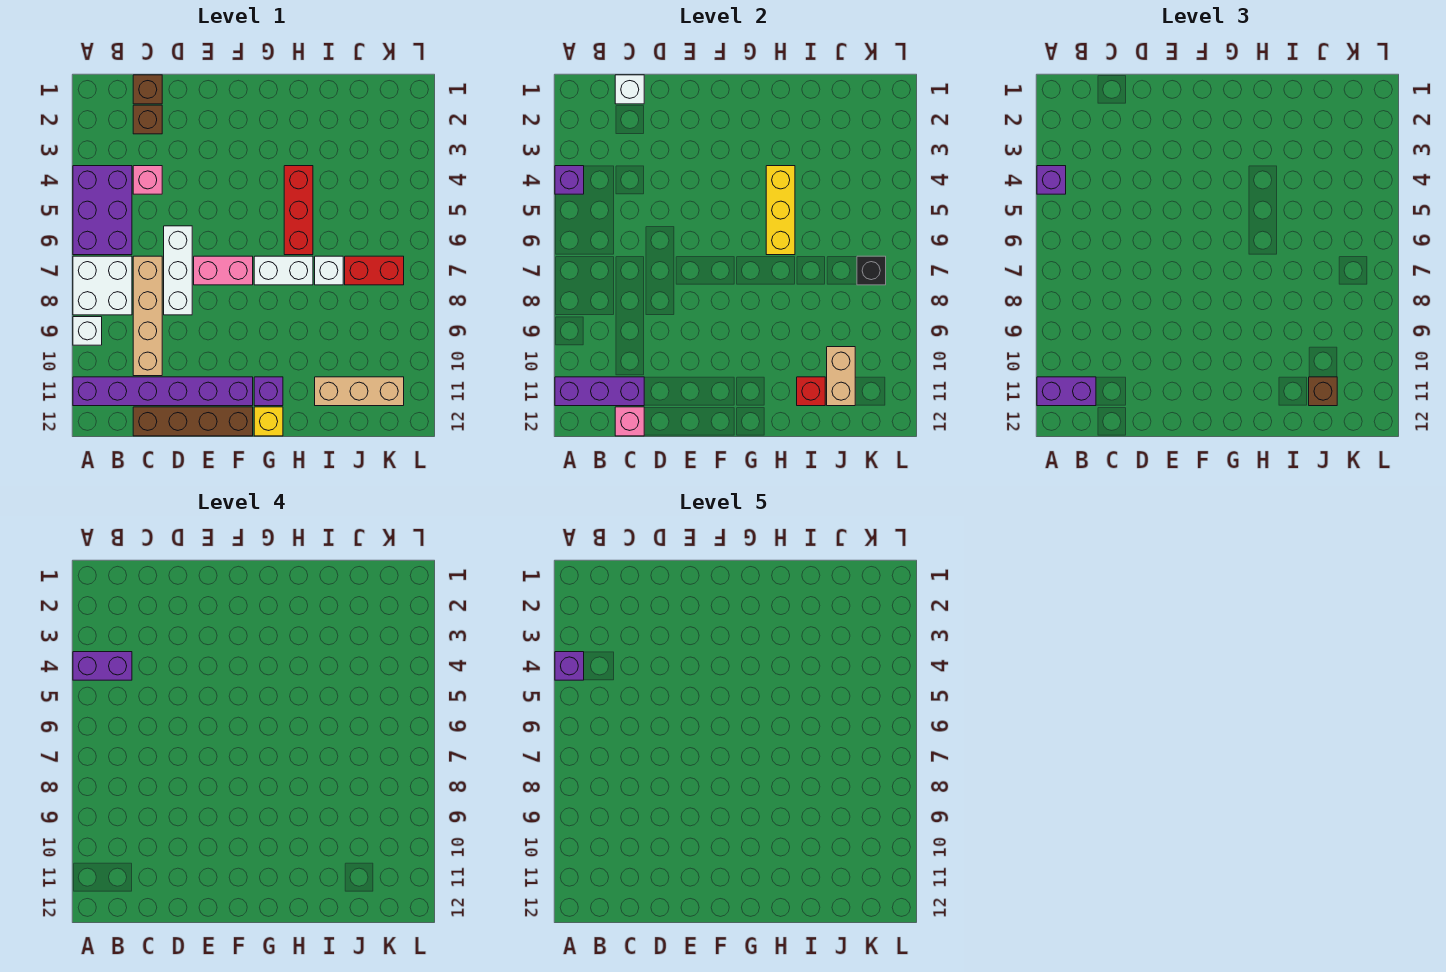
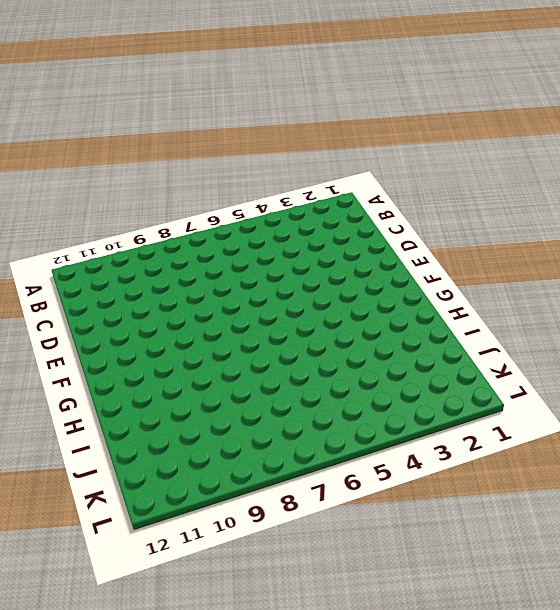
none -> purple 2x3 brick [73,166,132,255]
none -> white 2x2 brick [73,256,132,315]
none -> white 1x1 brick [73,317,102,345]
none -> purple 1x6 brick [73,377,253,406]

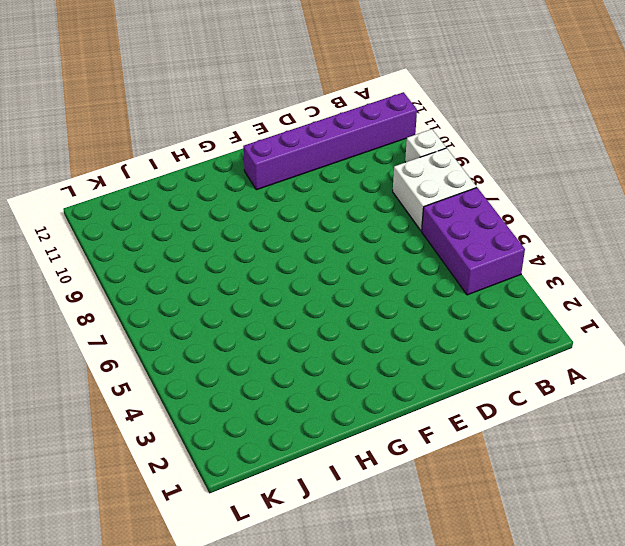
none -> brown 1x1 brick [133,75,162,104]
none -> brown 1x1 brick [133,105,162,134]
none -> pink 1x1 brick [133,166,162,194]
none -> tan 1x4 brick [133,256,162,376]

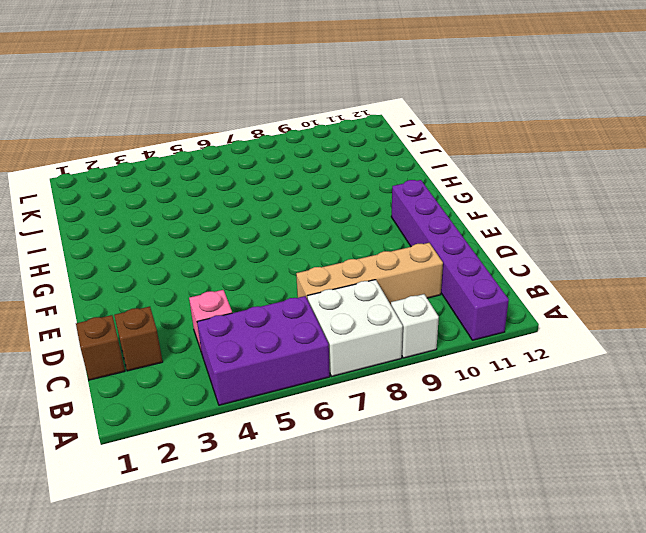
none -> brown 1x4 brick [133,407,253,436]
none -> white 1x3 brick [164,226,192,315]
none -> pink 1x2 brick [194,256,253,285]
none -> white 1x2 brick [254,256,313,285]

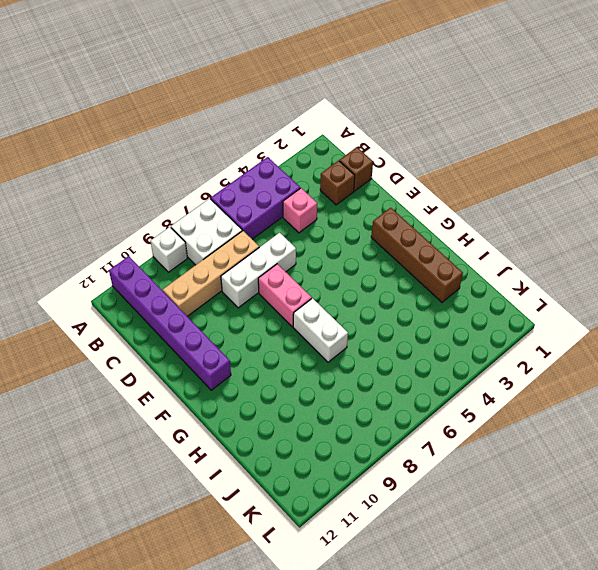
brown 1x4 brick [371,208,463,302] -> brown 1x4 brick moved to [133,407,253,436]
none -> purple 1x1 brick [254,377,283,406]
none -> yellow 1x1 brick [254,407,283,436]
none -> red 1x3 brick [284,166,313,255]
none -> white 1x1 brick [315,256,343,285]

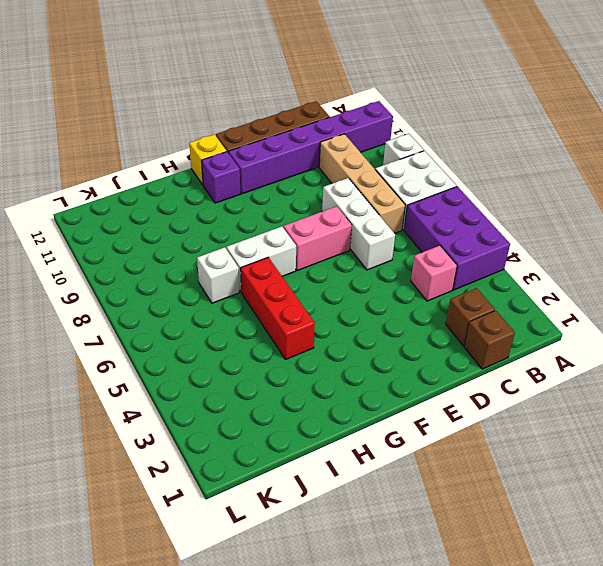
none -> tan 1x3 brick [315,377,404,406]
none -> red 1x2 brick [345,256,404,285]
none -> purple 1x1 brick [555,166,584,194]
none -> purple 1x3 brick [555,377,644,406]

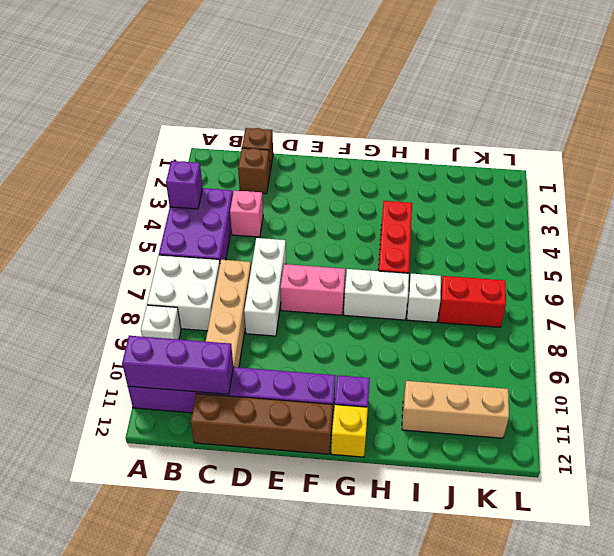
none -> white 1x1 brick [615,75,644,104]
none -> pink 1x1 brick [615,407,644,436]
none -> yellow 1x3 brick [766,166,795,255]
none -> red 1x1 brick [797,377,825,406]

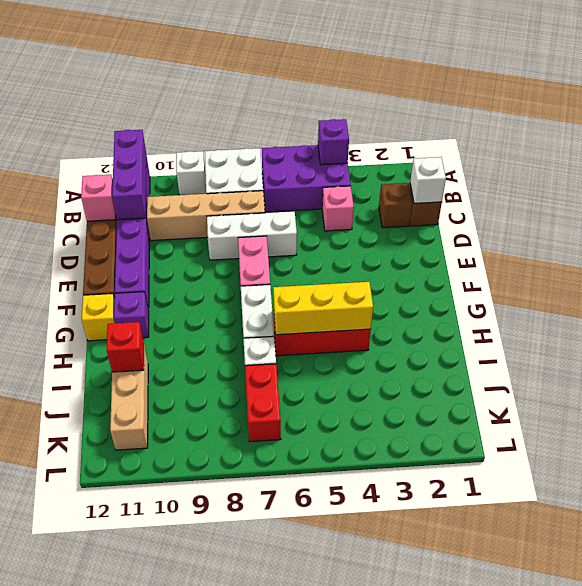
none -> tan 1x2 brick [827,347,855,406]
none -> black 1x1 brick [857,256,886,285]
none -> purple 1x1 brick [1037,166,1066,194]
none -> purple 1x2 brick [1037,377,1096,406]

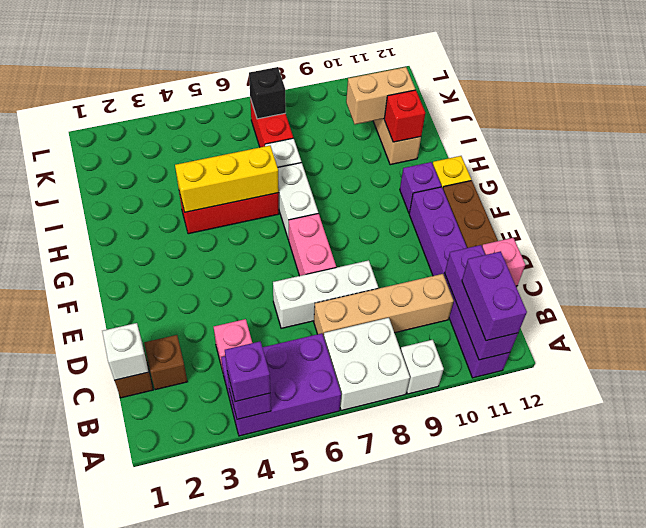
none -> brown 1x1 brick [1309,377,1337,406]
none -> purple 1x2 brick [73,652,132,680]
none -> purple 1x1 brick [555,652,584,680]

